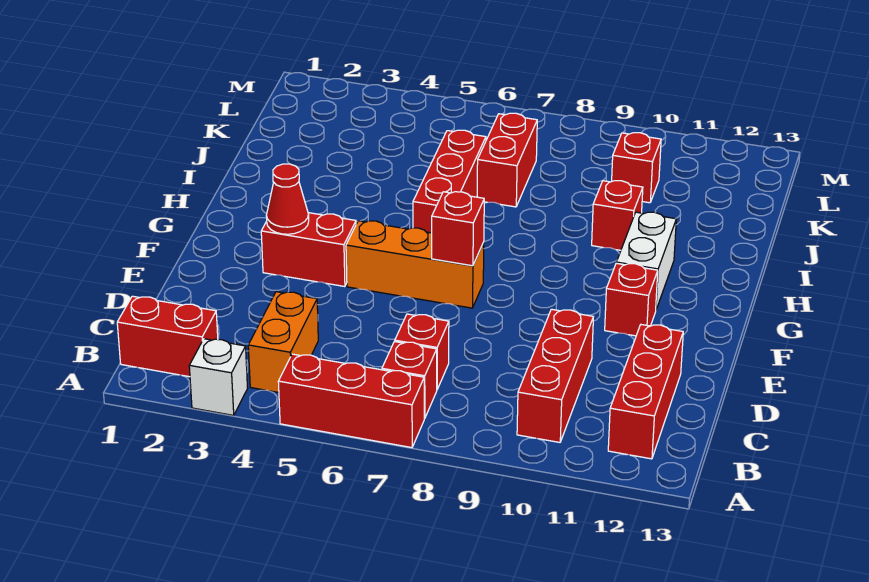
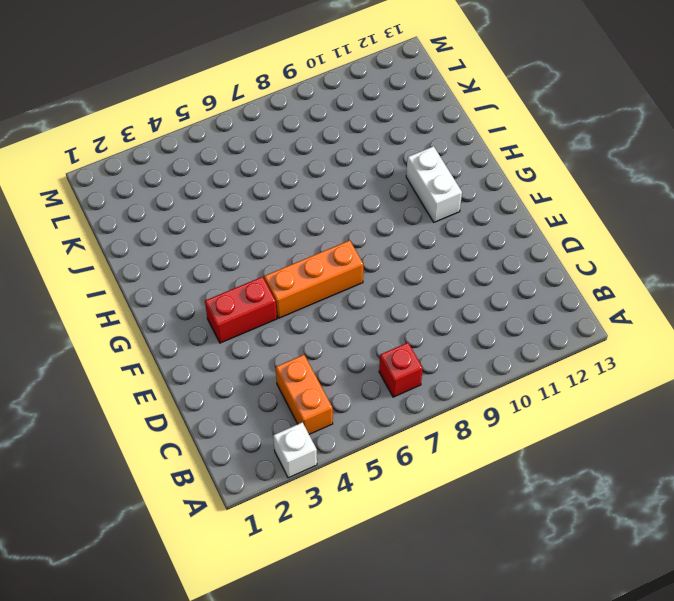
none -> red 1x3 brick [278,354,424,448]
none -> red 1x2 brick [117,296,218,377]
none -> red 1x3 brick [517,309,593,442]

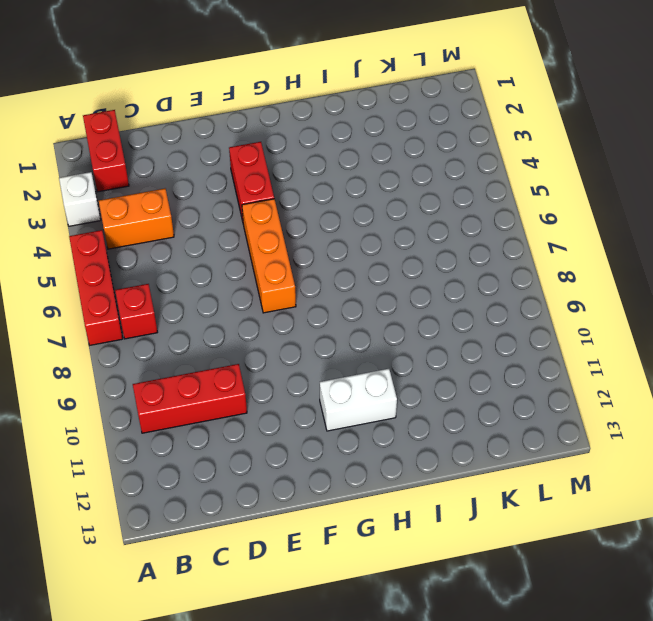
none -> red 1x3 brick [608,325,683,459]
none -> red 1x1 brick [395,314,449,389]
none -> red 1x1 brick [605,263,658,336]

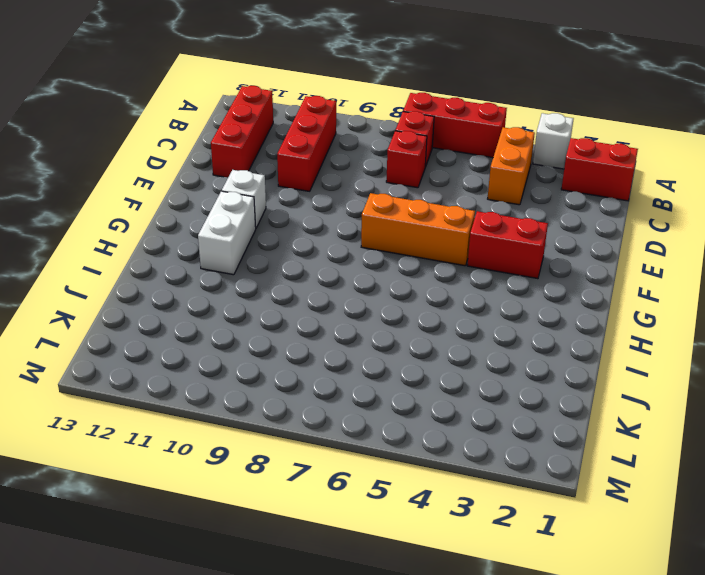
white 1x1 brick [222,170,266,228] -> red 1x1 brick [605,263,658,336]
none -> red 1x3 brick [413,130,486,233]
none -> red 1x1 brick [592,181,643,250]
none -> red 1x2 brick [477,113,537,207]

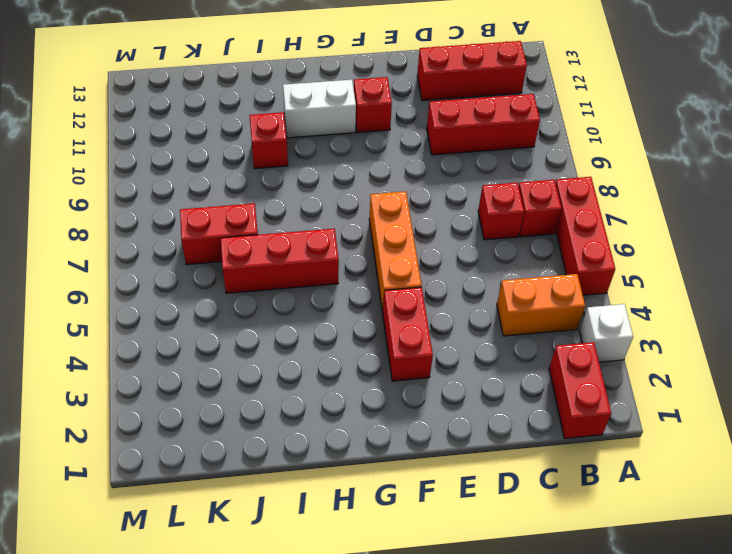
none -> red 1x1 brick [612,133,661,203]
none -> red 1x1 cone [266,164,309,234]
none -> red 1x1 brick [432,192,484,266]

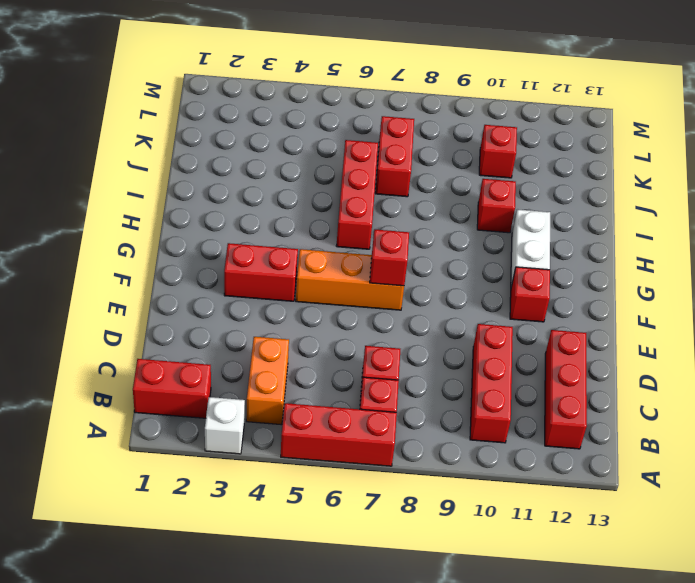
none -> red 1x1 cone [266,164,309,234]

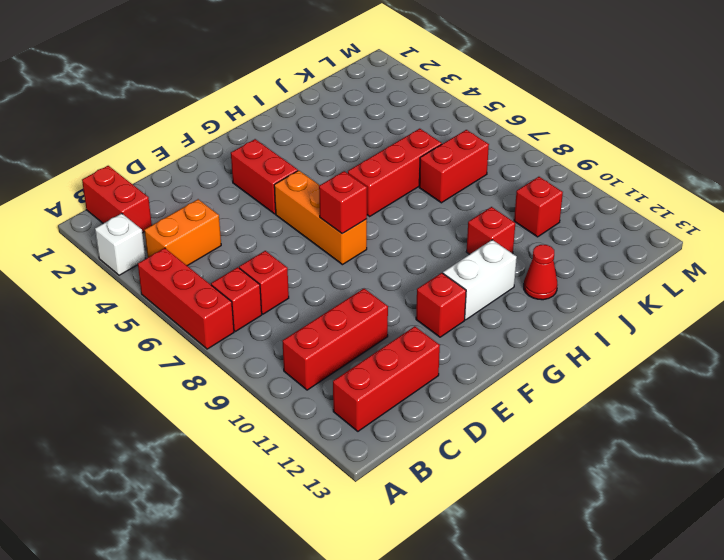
red 1x1 cone [524,245,557,300] -> red 1x1 cone moved to [266,164,309,234]

